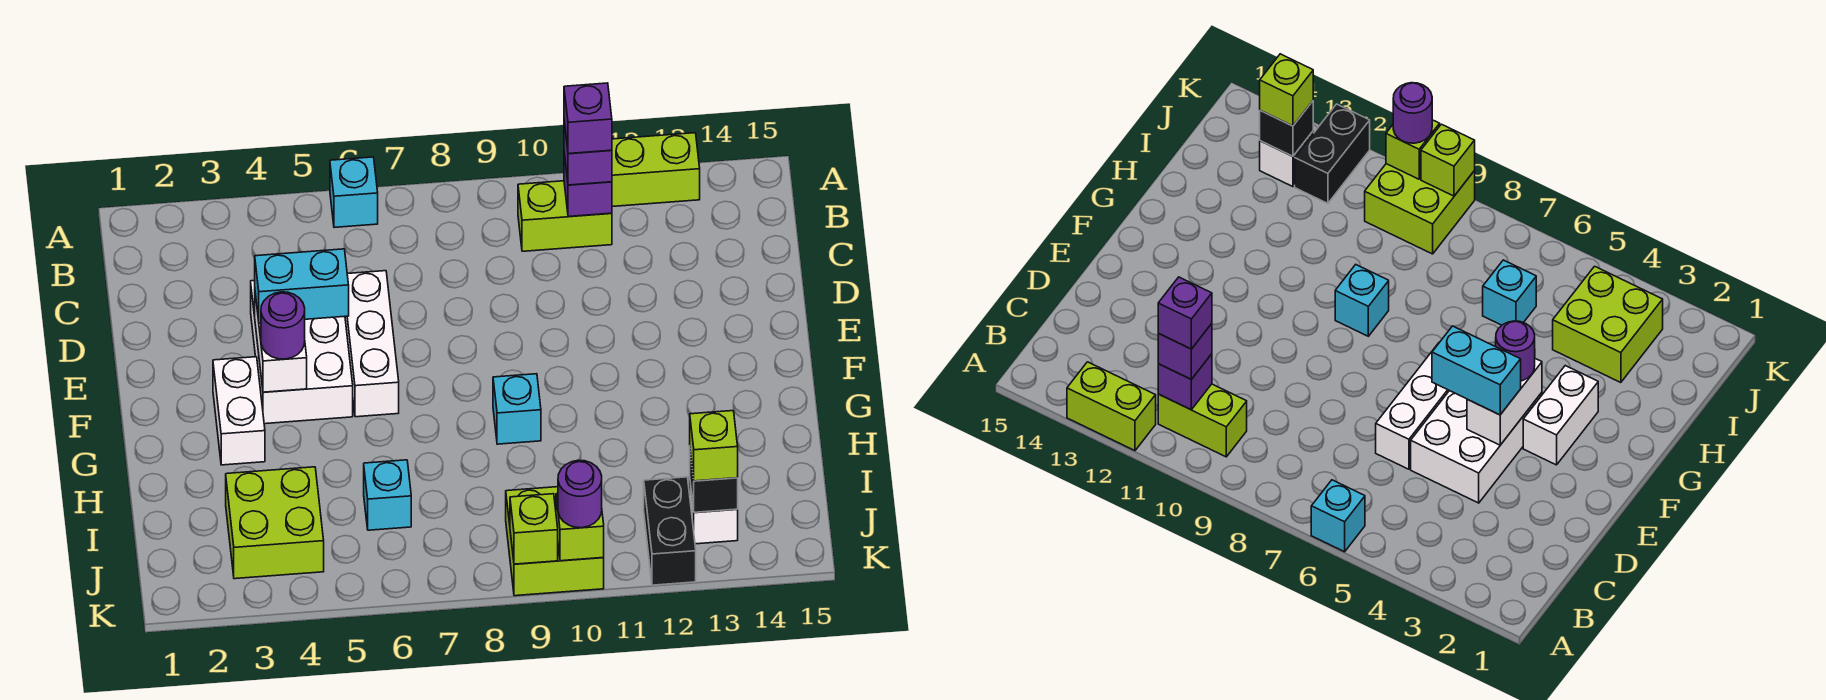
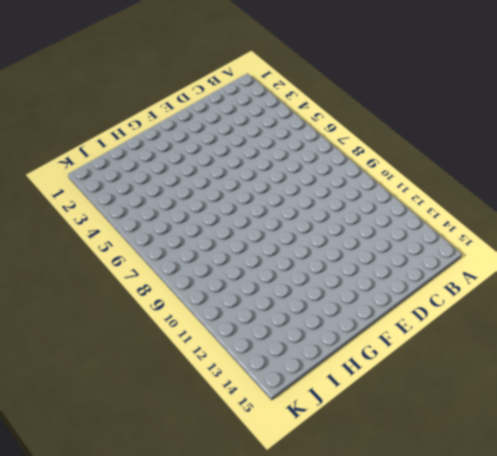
none -> cyan 1x1 brick [330,157,378,227]
none -> lime 1x2 brick [612,133,700,207]
none -> lime 1x2 brick [518,181,612,251]

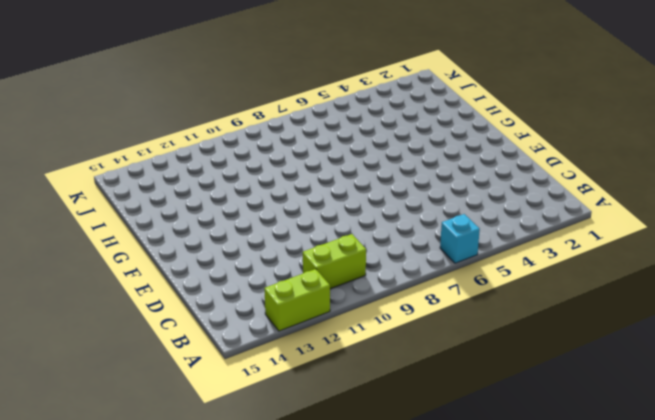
none -> white 2x3 brick [251,281,353,424]
none -> white 1x3 brick [345,271,399,417]
none -> white 1x2 brick [213,357,265,465]

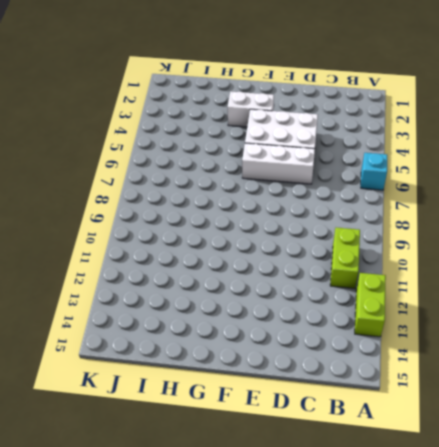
none -> cyan 1x1 brick [493,374,541,444]
none -> lime 2x2 brick [226,467,324,579]
none -> cyan 1x1 brick [364,460,411,530]

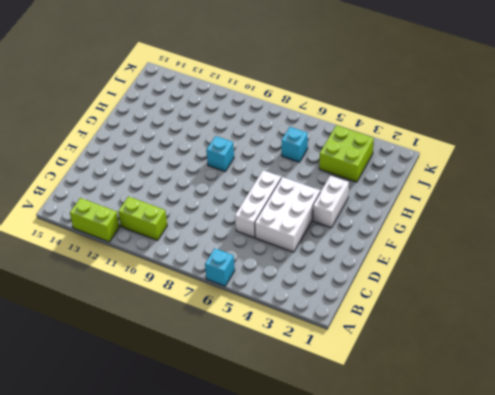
none -> lime 2x2 brick [506,487,604,596]
none -> black 1x2 brick [644,477,696,585]
none -> white 1x1 brick [690,483,738,544]

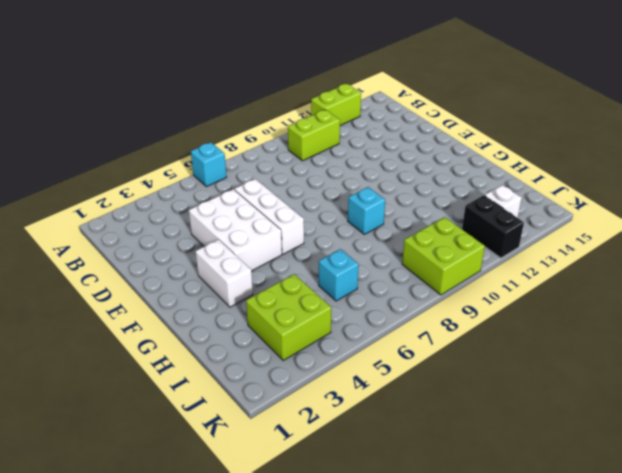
none -> purple 1x1 brick [564,153,612,217]
none -> white 1x2 brick [255,294,307,392]
none -> black 1x1 brick [690,452,738,512]

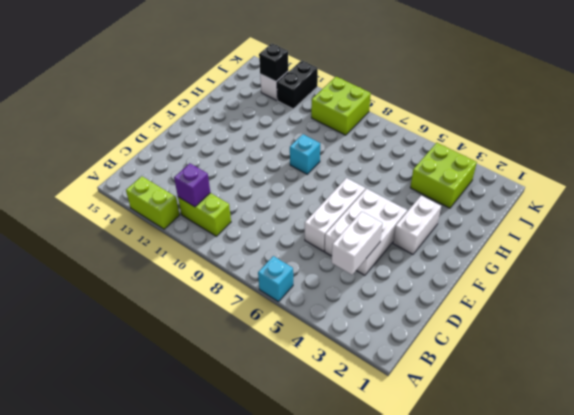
white 1x2 brick [332,211,383,275] -> white 1x2 brick moved to [255,294,307,392]
none -> cyan 1x1 brick [364,460,411,530]
none -> lime 1x1 brick [510,494,558,564]
none -> lime 1x1 brick [556,493,604,561]

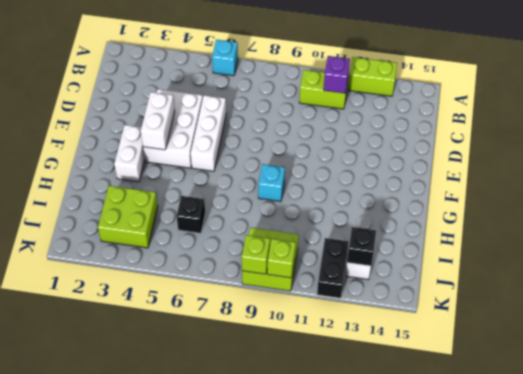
black 1x1 brick [177,196,205,233] -> cyan 1x1 brick [364,460,411,530]
none -> purple 1x1 brick [564,122,612,185]
none -> cyan 1x2 brick [255,249,349,323]
none -> purple 1x1 round brick [261,292,305,359]

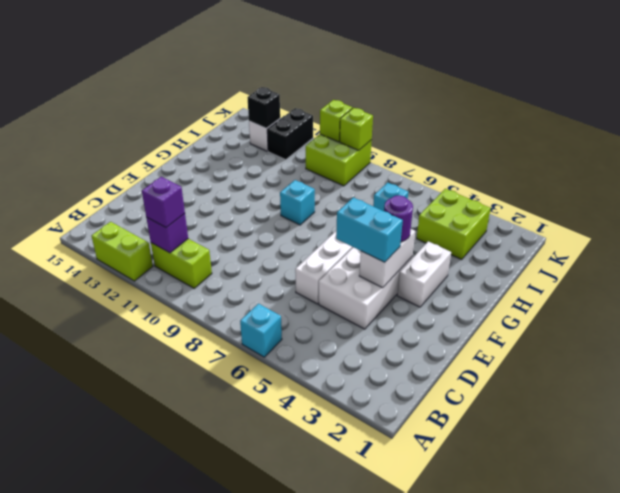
none -> lime 1x1 brick [690,411,738,481]
none -> purple 1x1 round brick [558,460,602,528]
none -> purple 1x1 brick [564,83,612,154]

